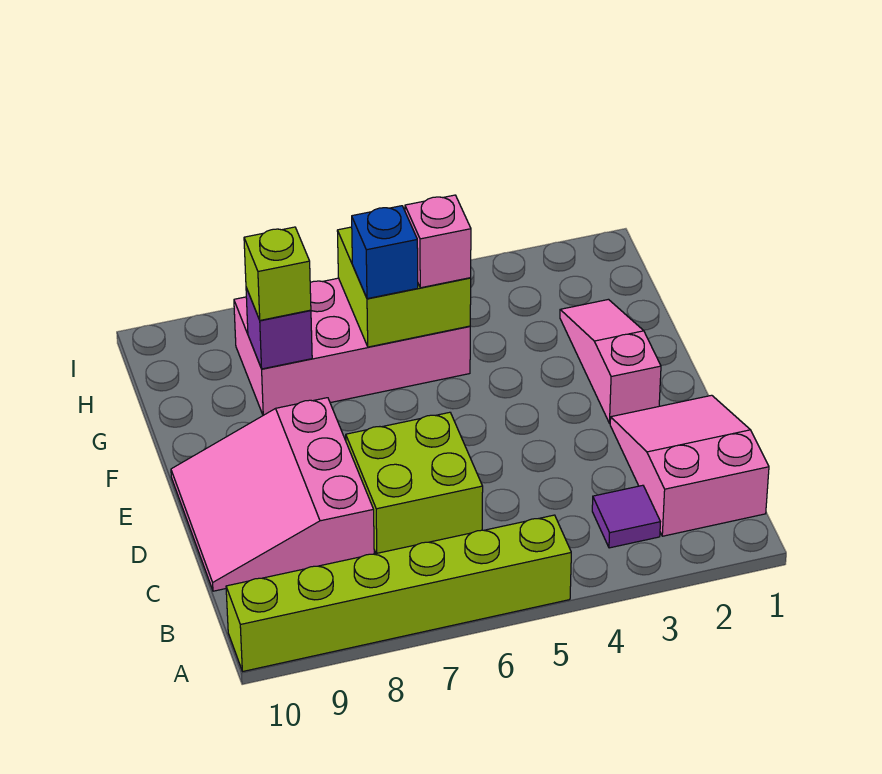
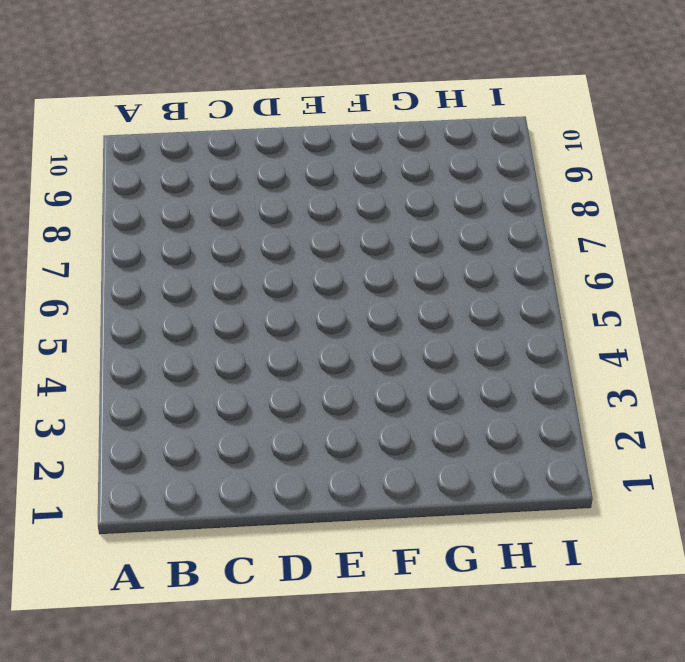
none -> lime 1x6 brick [226,515,571,671]
none -> pink 2x3 slope [610,395,769,536]
none -> purple 1x1 tile [592,485,660,548]

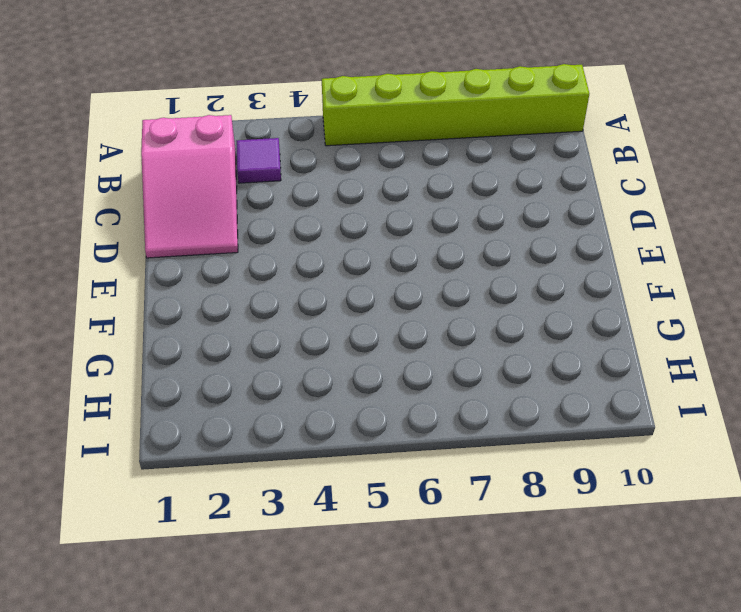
none -> lime 2x2 brick [346,412,483,554]
none -> pink 3x3 slope [171,398,374,591]
none -> pink 1x3 slope [560,299,661,423]

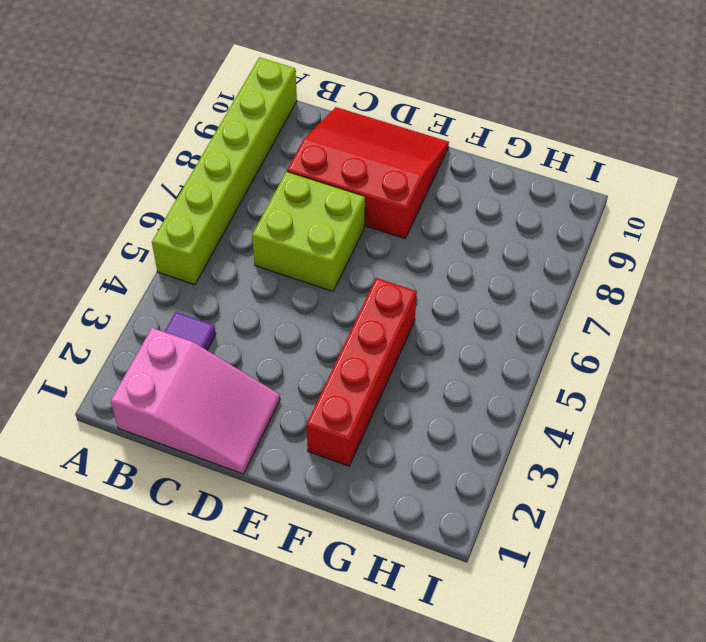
red 3x3 slope [287,107,449,238] -> pink 3x3 slope [171,398,374,591]
red 1x4 brick [306,278,417,466] -> pink 1x3 slope [560,299,661,423]
none -> pink 2x4 brick [234,278,470,415]
none -> lime 2x2 brick [337,227,471,347]
none -> purple 1x1 brick [246,288,312,369]

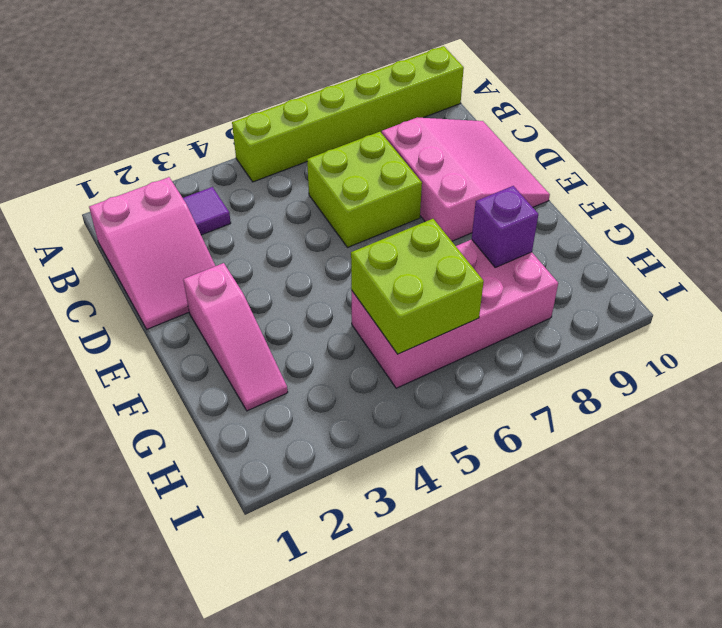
none -> pink 1x1 brick [405,195,471,288]
none -> blue 1x1 brick [352,206,418,299]
none -> lime 1x1 brick [244,227,311,320]

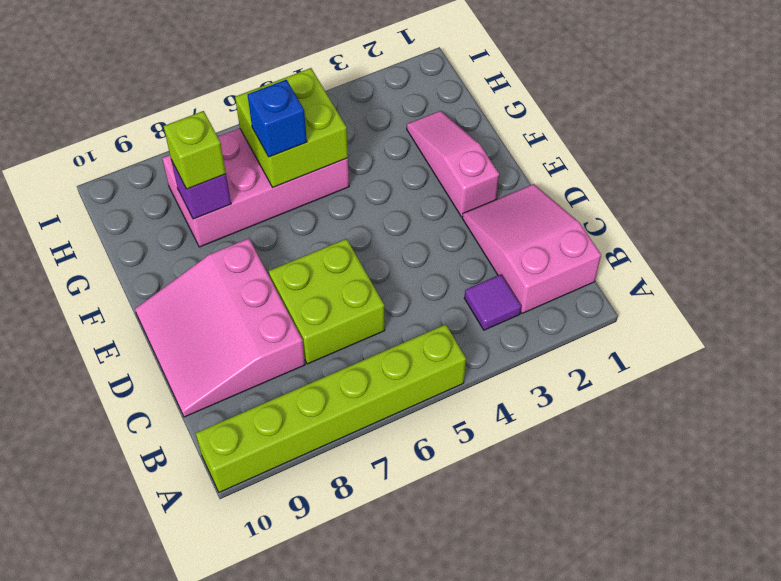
none -> pink 1x1 brick [405,195,471,288]

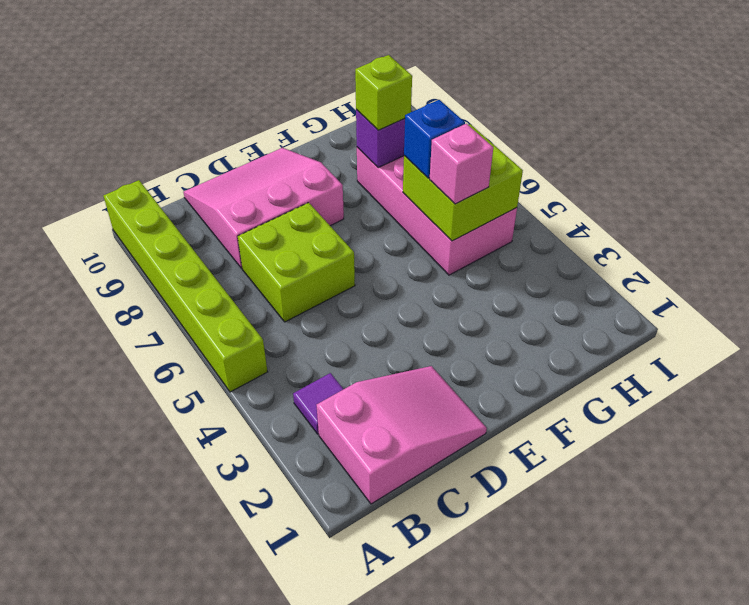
none -> pink 1x3 slope [560,299,661,423]

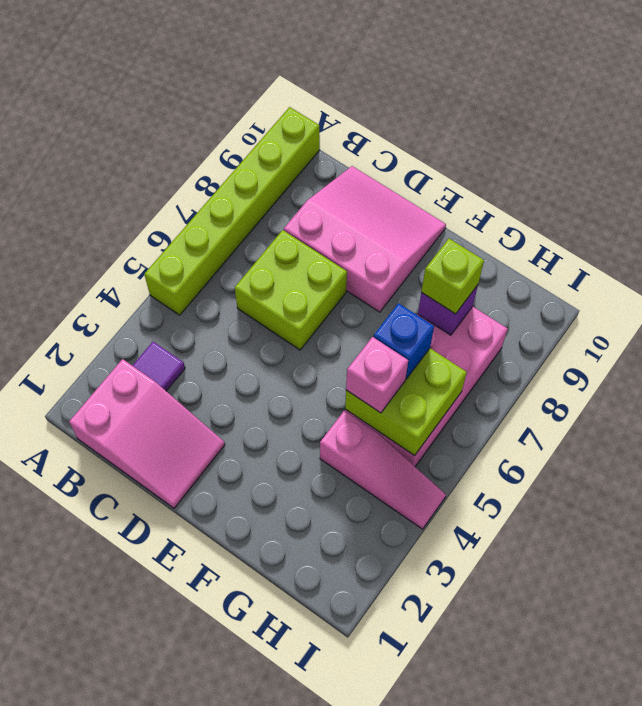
pink 1x3 slope [320,411,446,529] -> pink 1x3 slope moved to [560,299,661,423]

